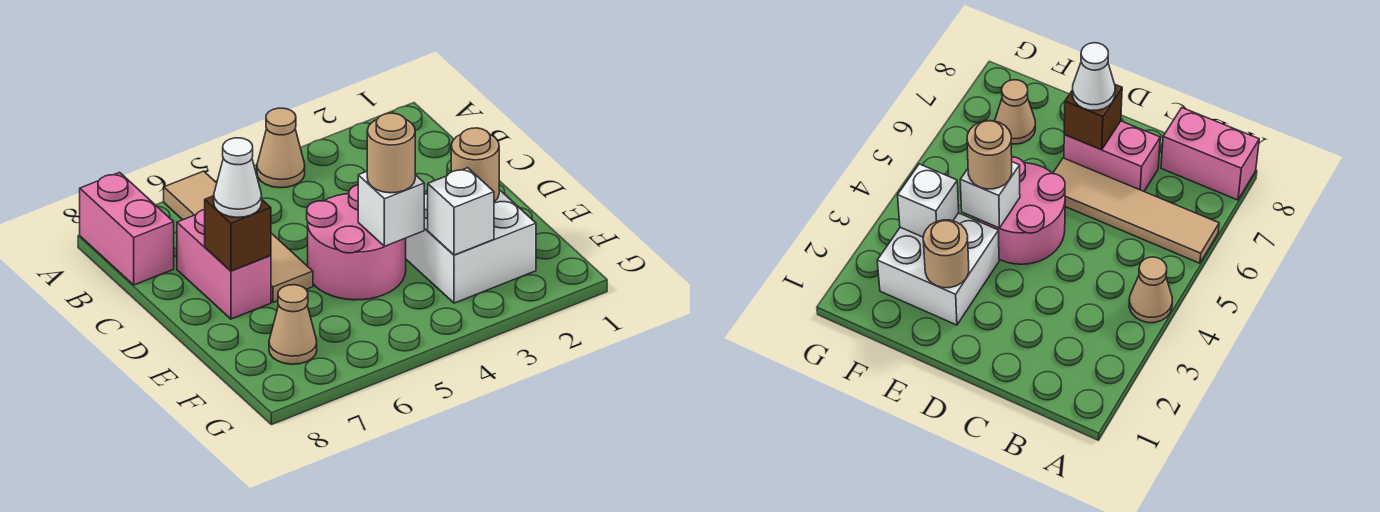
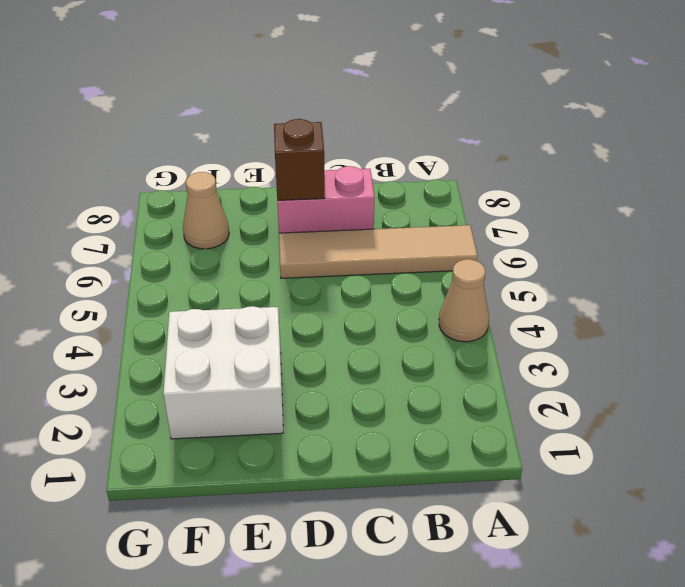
none -> pink 1x2 brick [80,172,174,285]
none -> pink 2x2 round brick [307,185,406,300]
none -> tan 1x1 round brick [451,128,499,202]

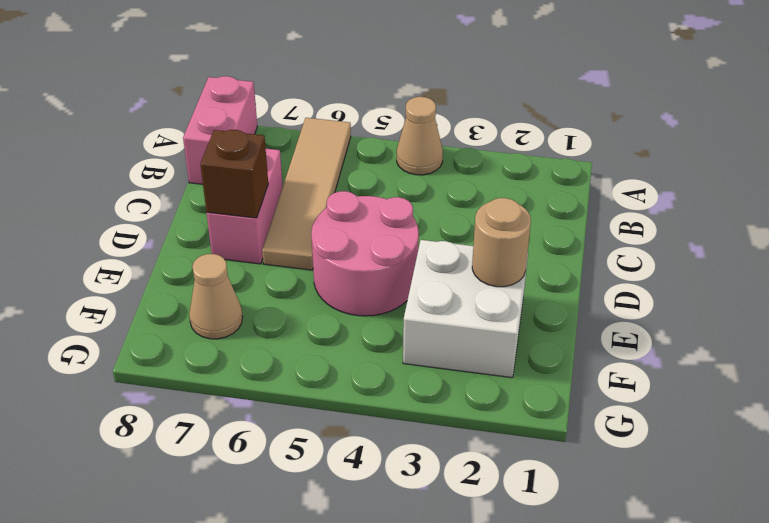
none -> white 1x1 brick [358,172,424,246]
none -> white 1x1 brick [428,168,494,255]
none -> white 1x1 cone [214,138,262,217]

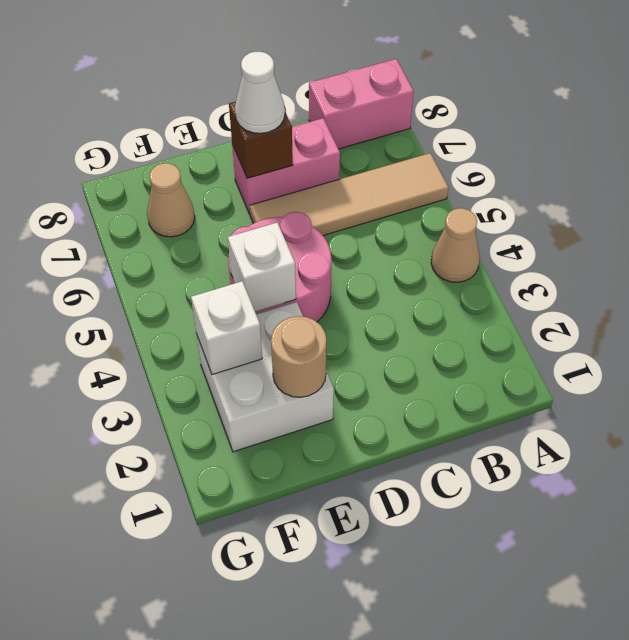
none -> tan 1x1 round brick [367,113,415,193]

